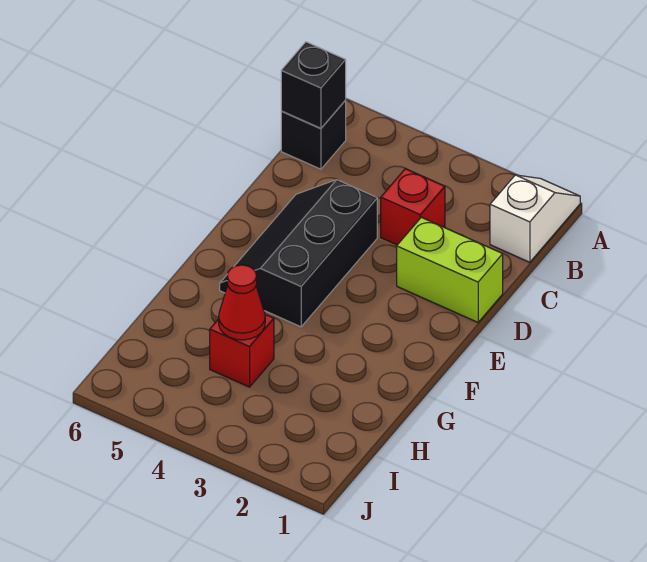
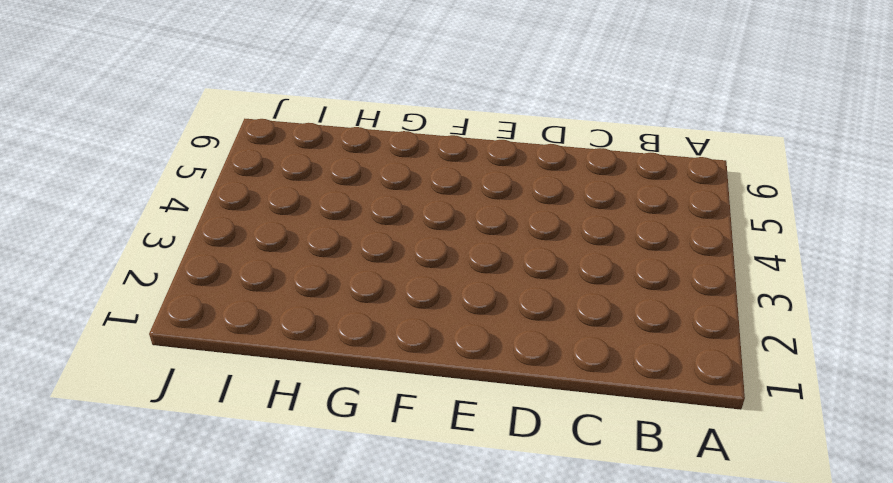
none -> white 1x2 slope [490,175,580,262]
none -> black 1x1 brick [281,101,346,169]

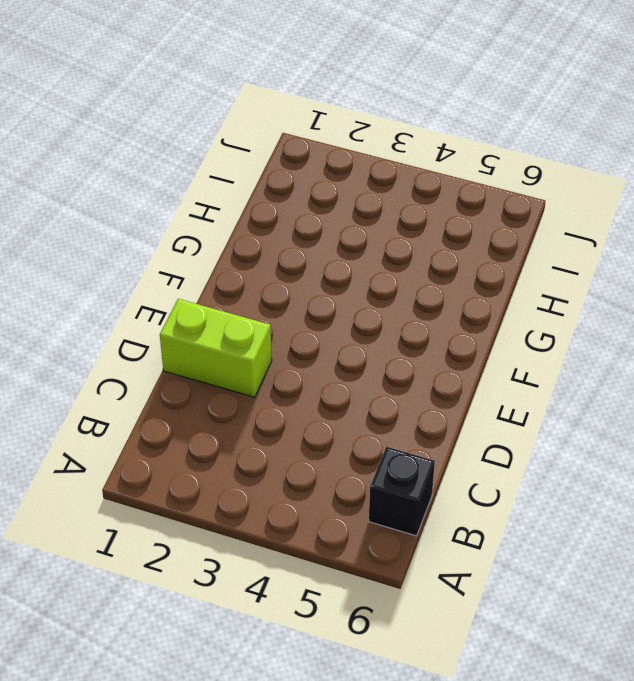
none -> white 1x2 slope [490,175,580,262]
none -> red 1x1 brick [381,169,445,245]

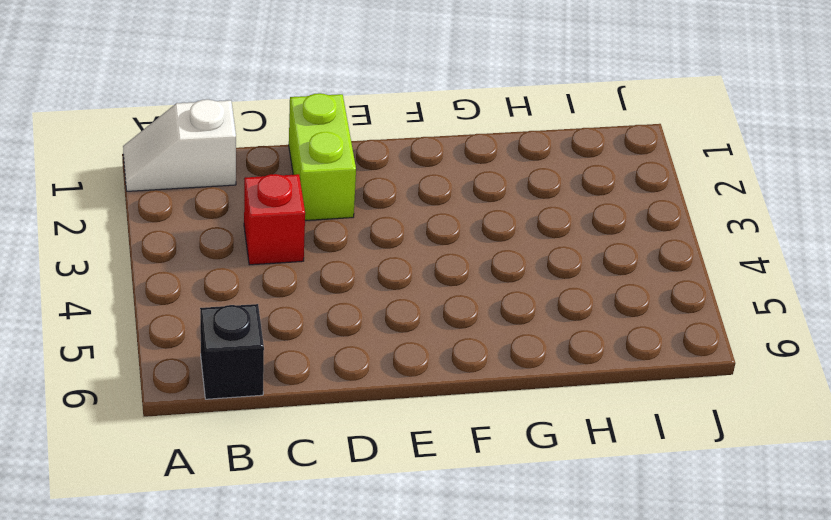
none -> black 2x3 slope [220,180,377,327]
none -> red 1x1 brick [210,314,274,387]

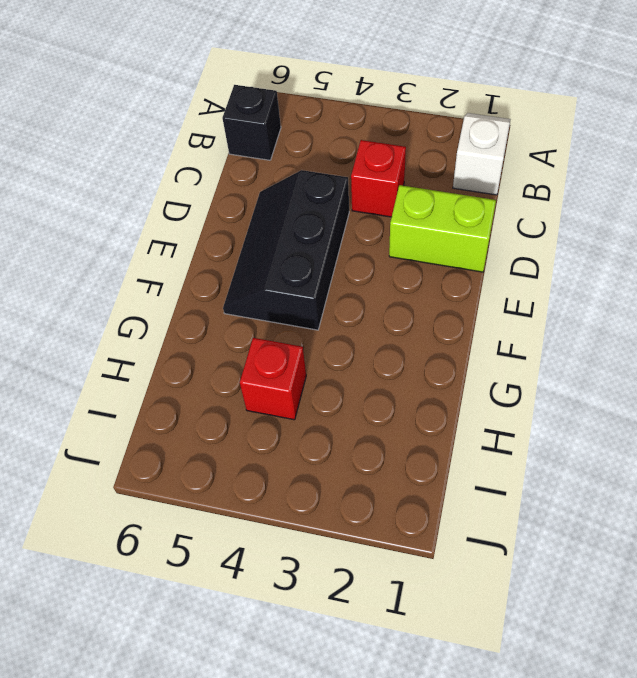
none -> black 1x1 brick [281,42,346,128]
none -> red 1x1 cone [219,265,265,340]

